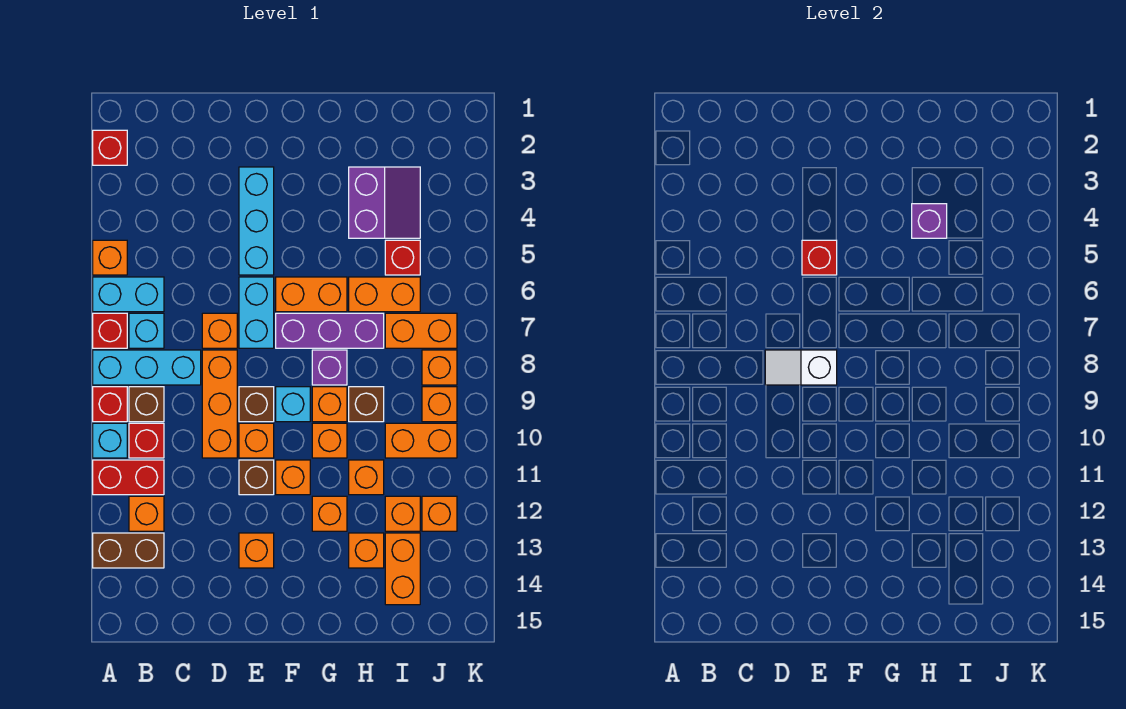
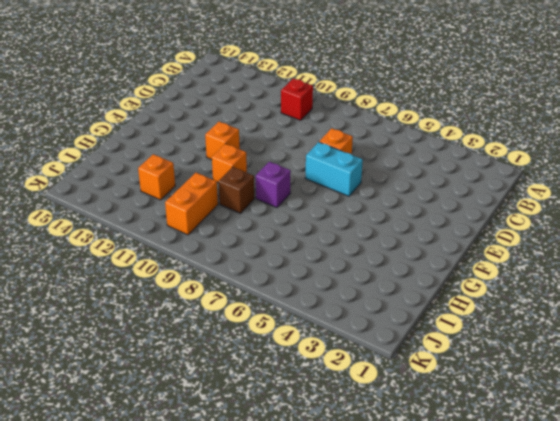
none -> red 1x1 brick [93,130,127,165]
none -> orange 1x1 brick [93,240,127,275]
none -> cyan 1x2 brick [93,277,164,312]
none -> red 1x1 brick [93,313,127,348]

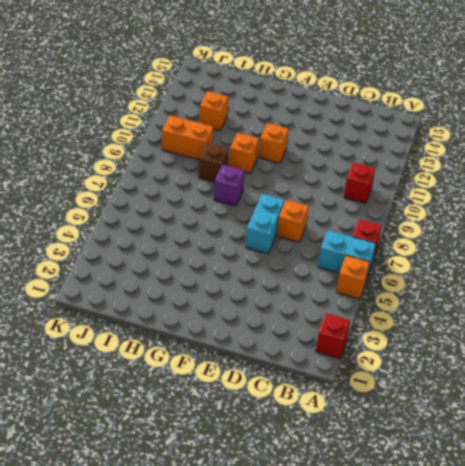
none -> cyan 1x3 brick [93,350,201,385]
none -> red 1x1 brick [93,387,127,422]
none -> cyan 1x1 brick [93,423,127,458]
none -> red 1x2 brick [93,460,164,495]

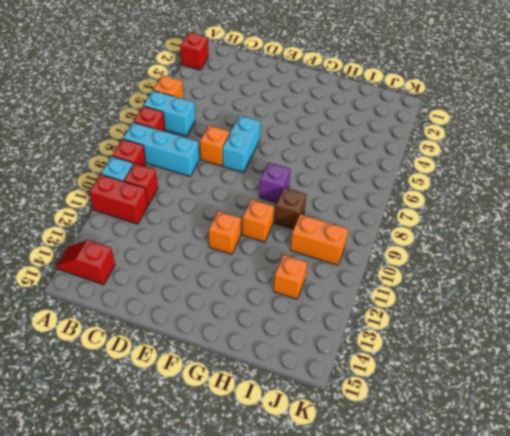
red 1x2 slope [57,240,115,285] -> none
none -> brown 1x2 brick [93,533,164,568]
none -> cyan 1x1 brick [129,313,164,348]
none -> brown 1x1 brick [129,387,164,422]
none -> orange 1x1 brick [129,496,164,531]

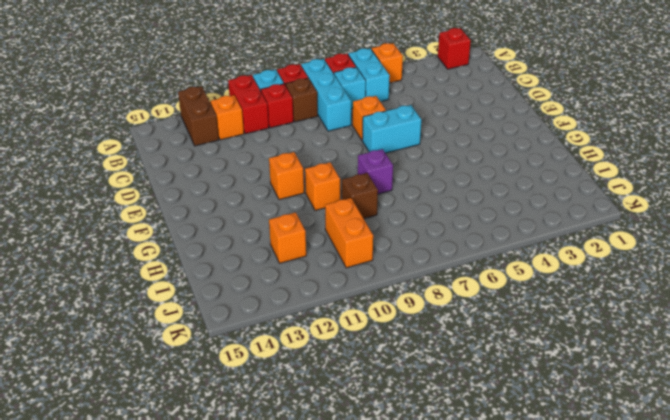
none -> orange 1x3 brick [202,350,237,458]
none -> cyan 1x3 brick [239,167,274,275]
none -> brown 1x1 brick [239,387,274,422]
none -> orange 1x1 brick [239,423,274,458]

